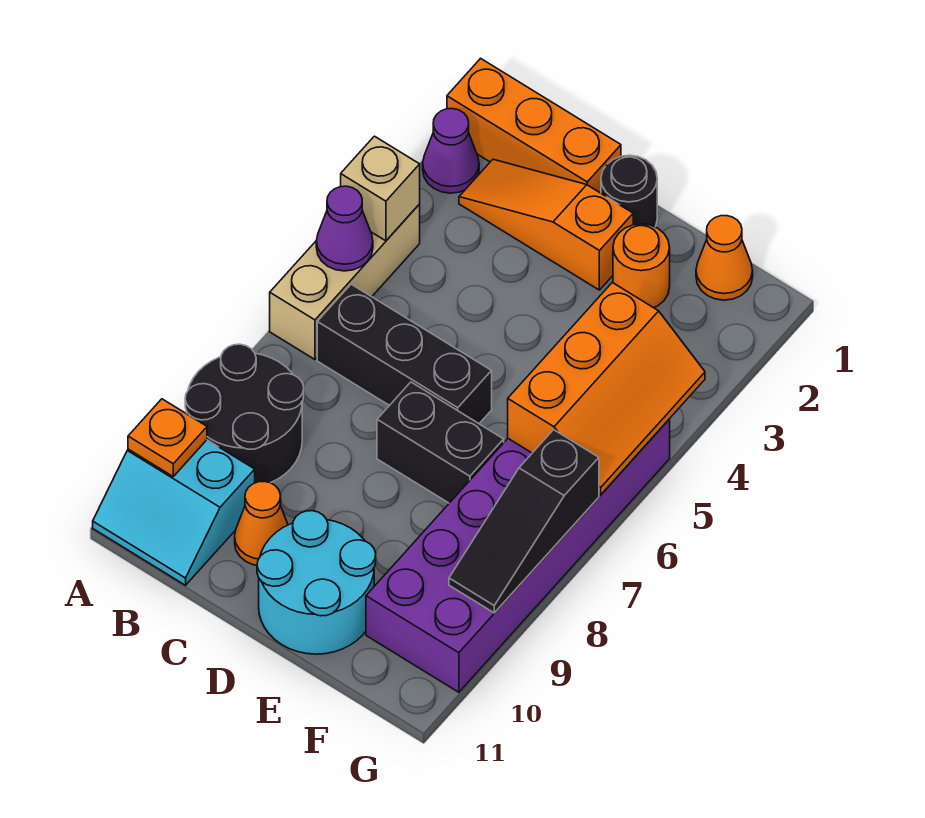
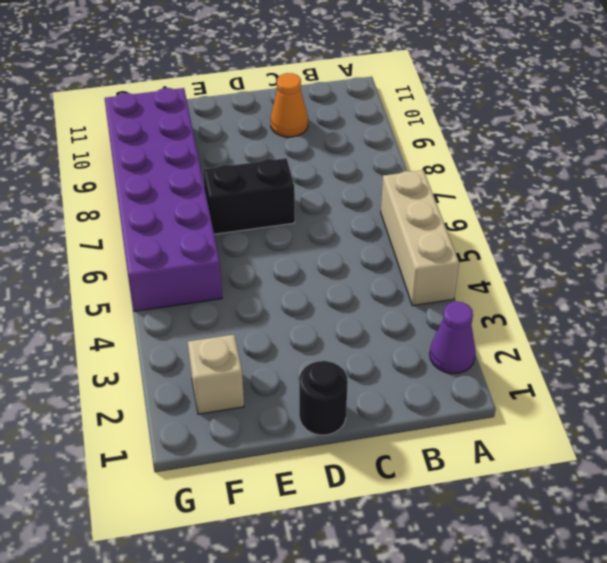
tan 1x1 brick [188,335,244,414] -> tan 1x1 brick moved to [341,136,420,241]
none -> orange 1x3 brick [447,58,621,193]
none -> black 2x2 round brick [185,344,304,483]
none -> cyan 2x2 slope [93,440,255,585]

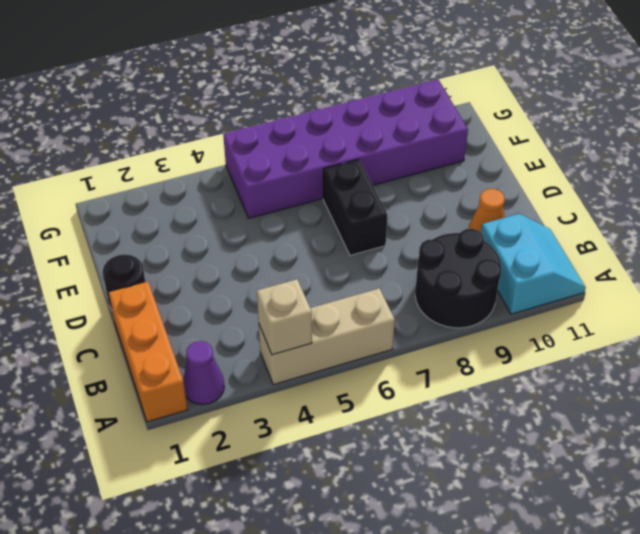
none -> orange 1x3 slope [459,159,633,290]
none -> black 1x3 brick [317,284,492,424]
none -> cyan 2x2 round brick [257,511,376,654]

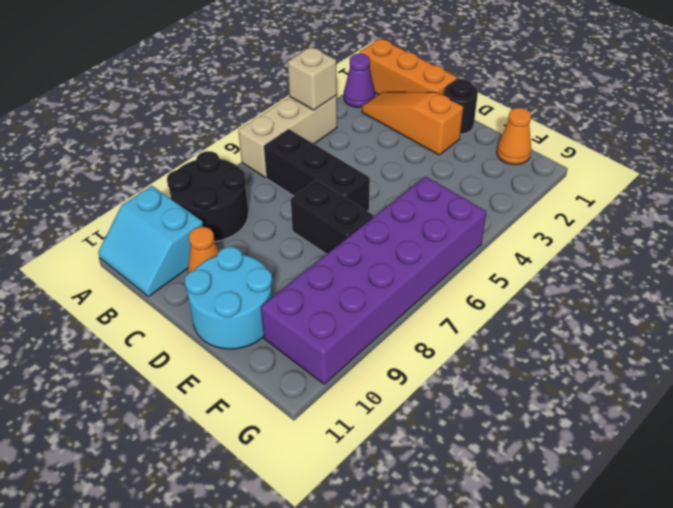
none -> orange 1x1 round brick [613,224,670,308]
none -> purple 1x1 cone [316,186,373,271]
none -> orange 1x1 plate [128,399,207,476]

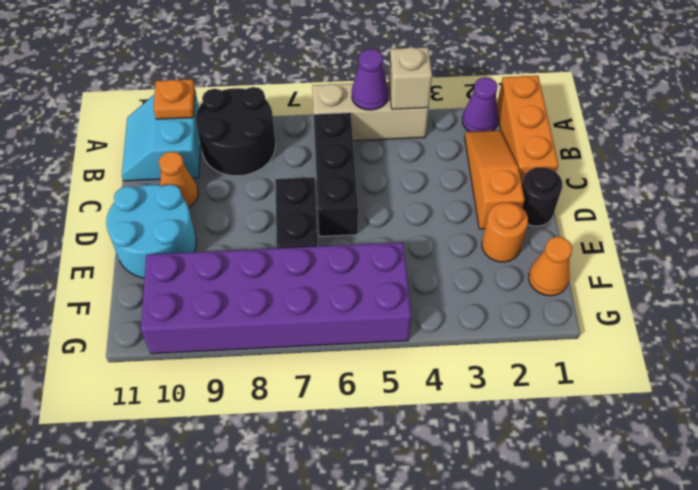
none -> orange 2x3 slope [508,283,705,495]
none -> black 1x3 slope [449,430,599,613]

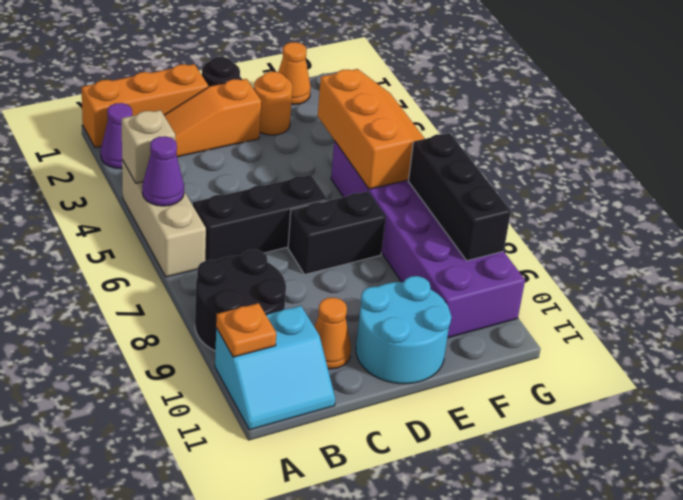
black 1x3 brick [408,133,511,261] -> black 1x3 slope [449,430,599,613]

